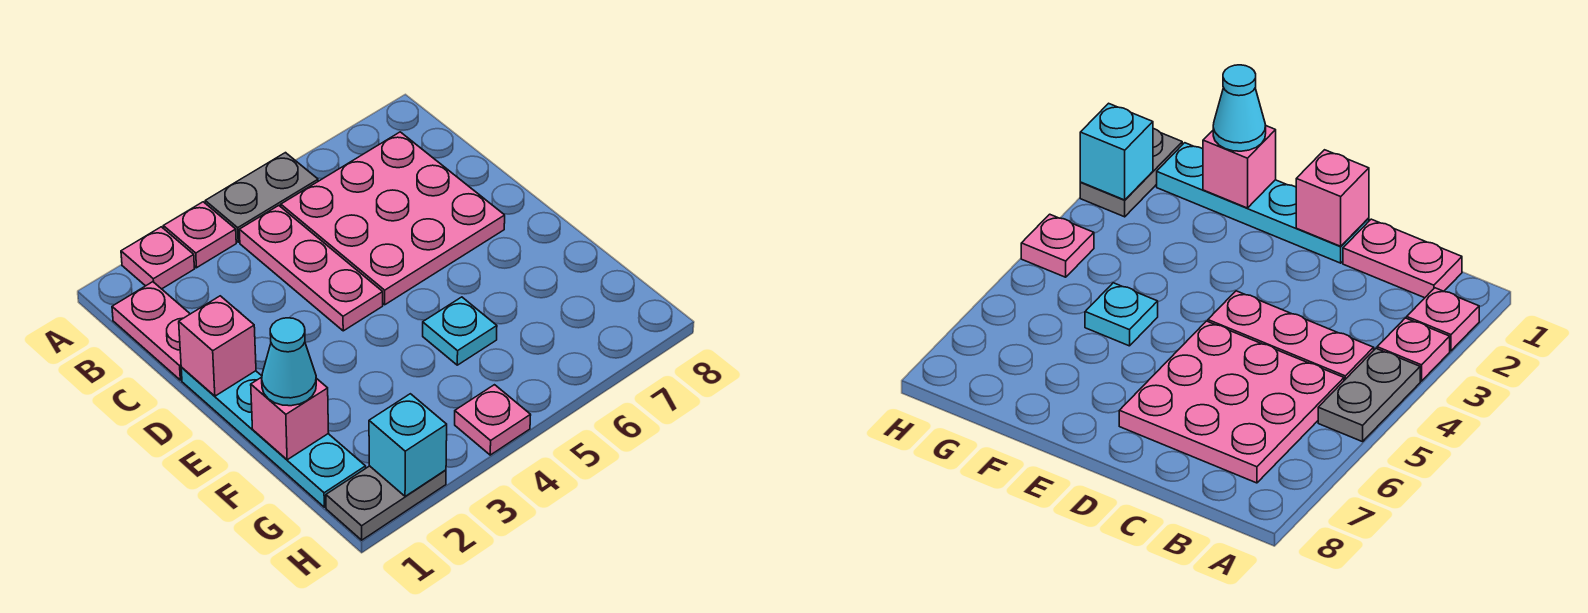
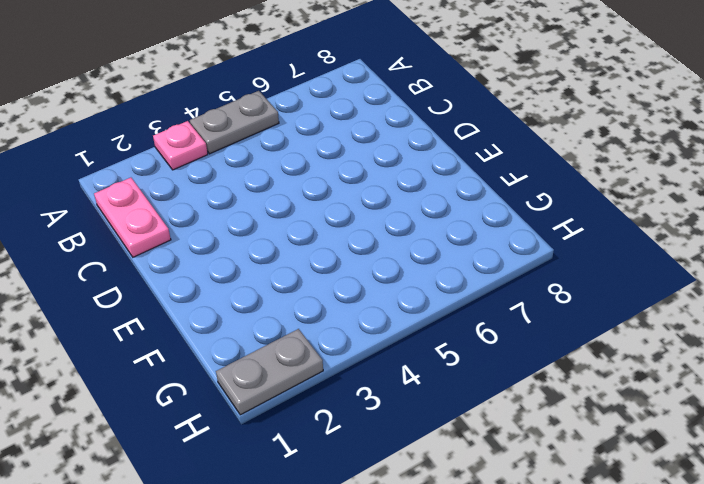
none -> pink 1x1 plate [121,227,195,289]
none -> pink 1x3 plate [239,206,383,331]
none -> pink 3x3 plate [281,132,505,305]

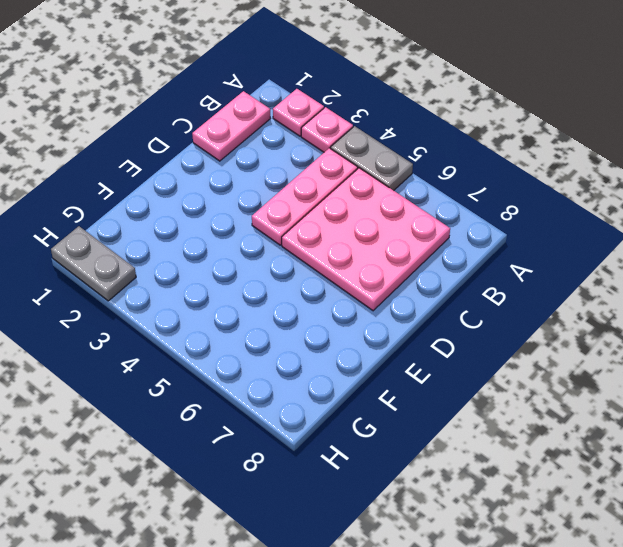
none -> cyan 1x4 plate [181,367,366,507]
none -> cyan 1x1 plate [423,297,497,365]
none -> pink 1x1 plate [455,385,531,455]

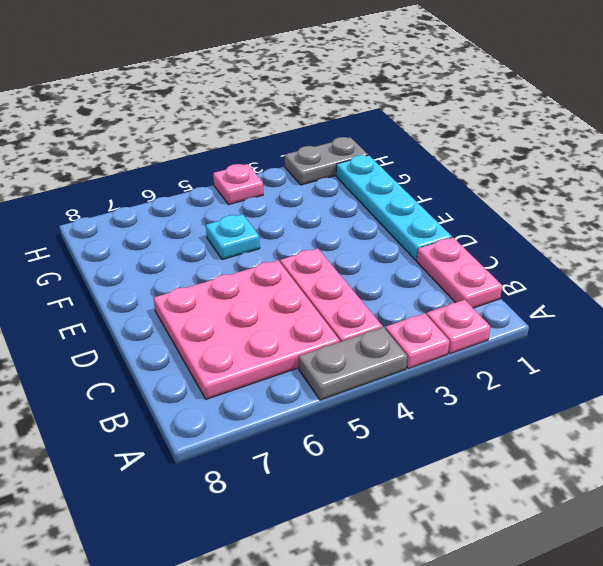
none -> pink 1x1 brick [179,296,256,396]
none -> pink 1x1 brick [251,377,329,460]
none -> cyan 1x1 brick [369,394,447,496]

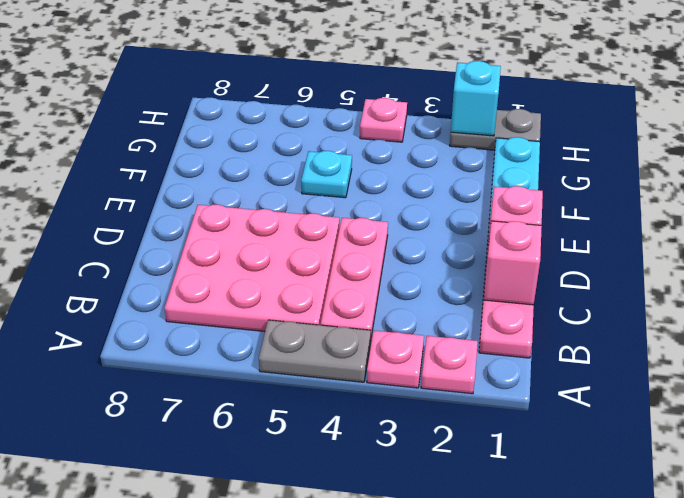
pink 1x1 brick [484,221,542,305] -> pink 1x1 brick moved to [251,377,329,460]
none -> cyan 1x1 cone [262,318,316,406]

